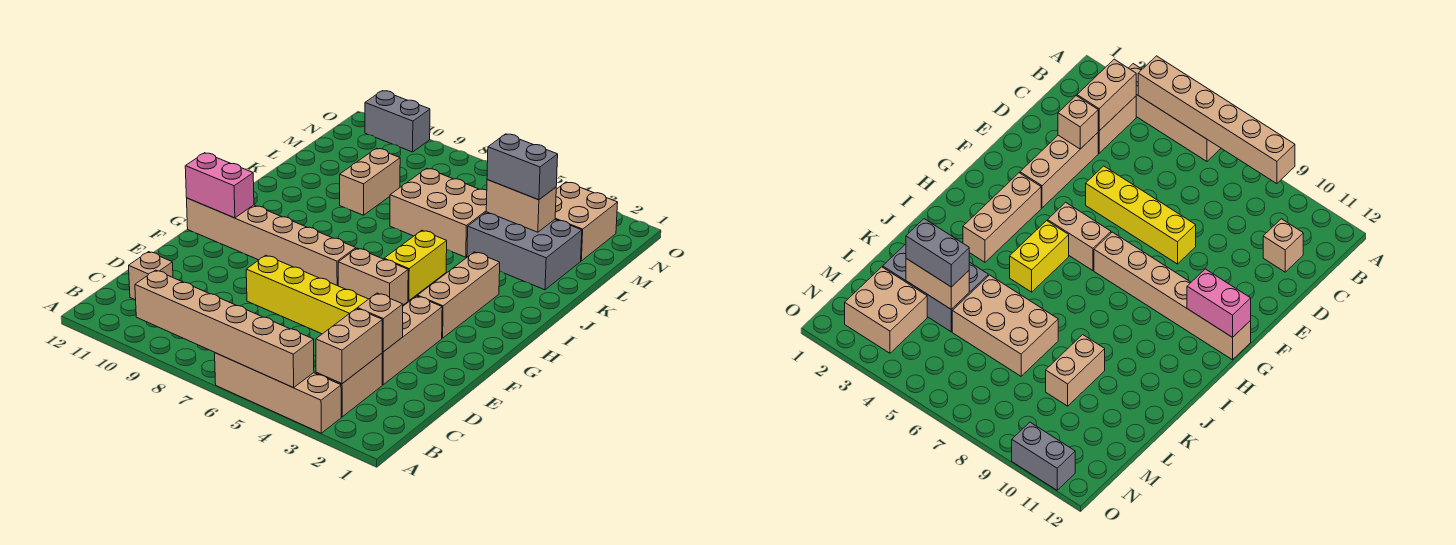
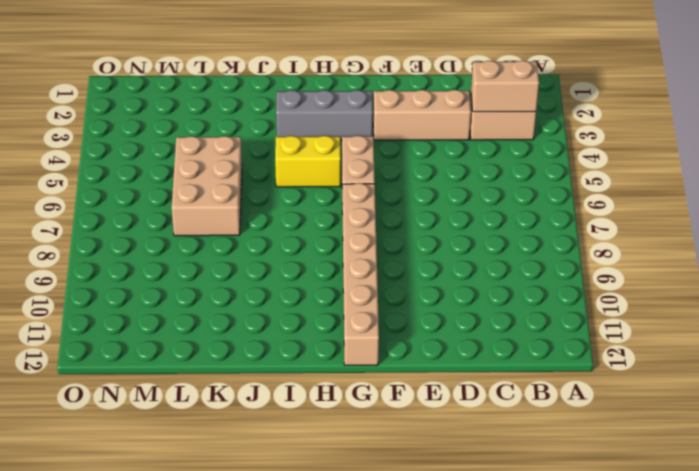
grey 1x3 brick [276,90,373,140] -> tan 1x3 brick [418,252,500,338]
none -> tan 1x4 brick [215,353,341,433]
none -> tan 1x1 brick [129,252,173,300]
none -> yellow 1x4 brick [246,255,368,334]

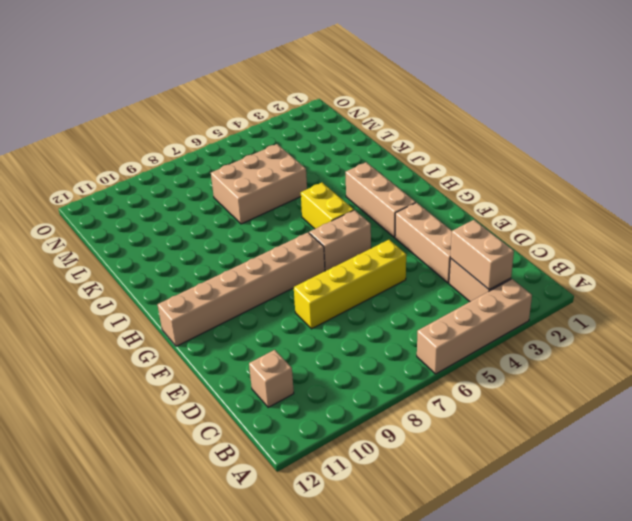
none -> grey 2x3 brick [467,212,582,290]
none -> tan 1x2 brick [340,148,400,215]
none -> tan 2x2 brick [555,182,618,261]

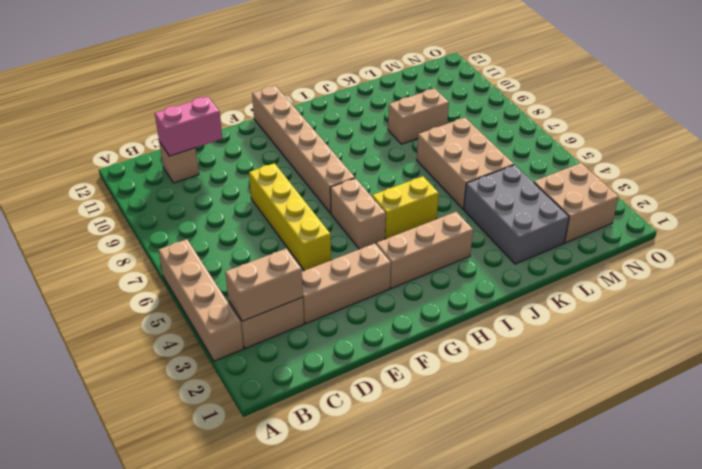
pink 1x2 brick [155,97,222,156] -> pink 1x2 brick turned to [185,153,254,218]
none -> grey 1x2 brick [365,91,430,152]
none -> tan 1x6 brick [135,270,314,388]
none -> tan 1x1 brick [357,293,403,352]

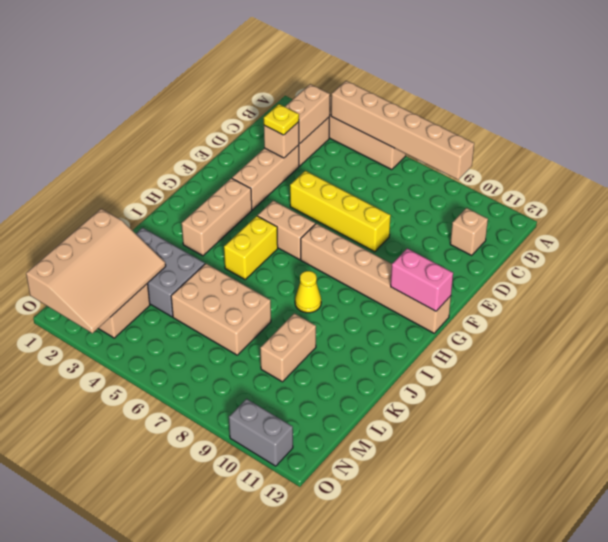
yellow 1x1 plate [264,104,299,135] -> none
yellow 1x1 cone [295,271,321,313] -> none
tan 3x4 slope [26,209,166,333] -> tan 1x2 brick [486,180,556,232]
none -> grey 1x2 brick [487,134,558,200]

